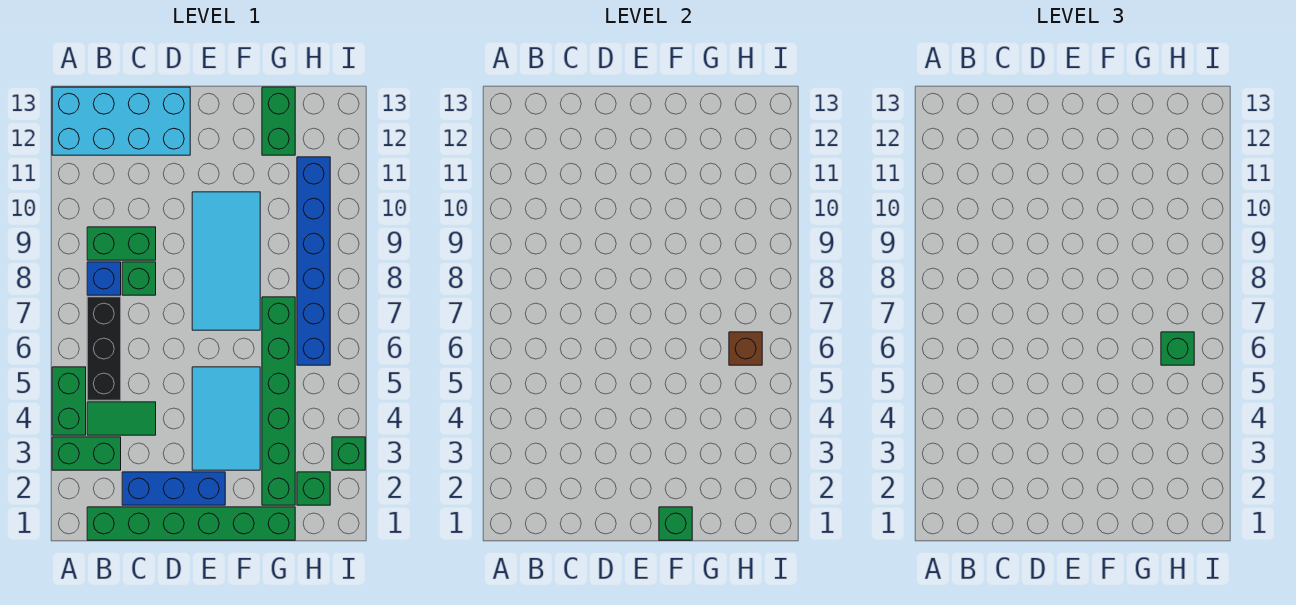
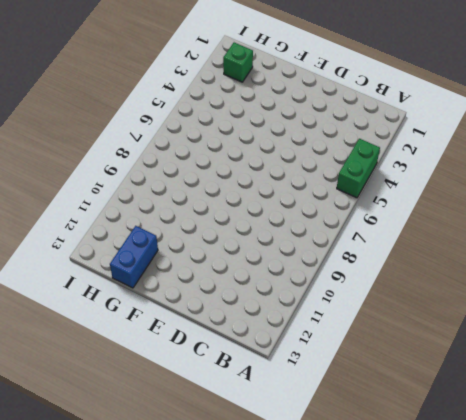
blue 1x2 brick [110,226,158,288] -> green 1x2 brick [262,87,295,155]
none -> green 1x2 brick [52,437,121,470]
none -> cyan 2x4 brick [52,87,190,155]
none -> green 1x6 brick [87,507,295,540]

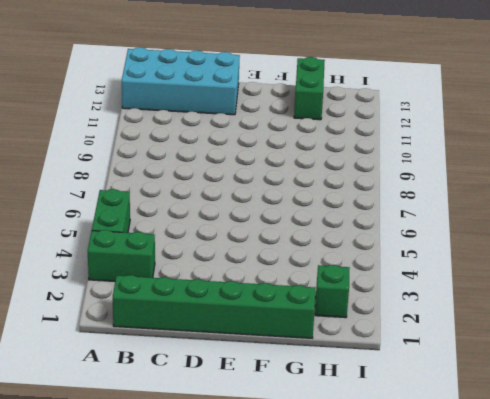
none -> green 1x2 tile [87,402,156,435]
none -> black 1x3 brick [87,297,121,400]
none -> blue 1x1 brick [87,262,121,295]

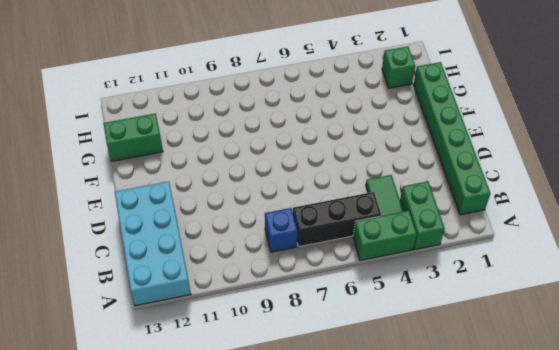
none -> green 1x2 brick [87,227,156,260]
none -> blue 1x3 brick [122,472,225,505]
none -> green 1x1 brick [122,262,156,295]

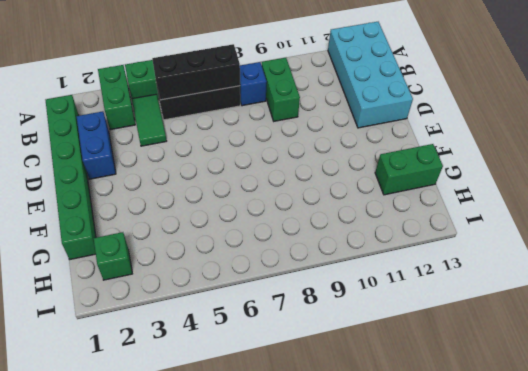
black 1x3 brick [152,44,240,100] -> none
blue 1x2 brick [77,111,116,179] -> blue 1x3 brick [122,472,225,505]
none -> green 1x1 brick [122,262,156,295]
none -> cyan 2x3 tile [192,367,260,470]
none -> cyan 2x4 tile [192,192,260,330]

